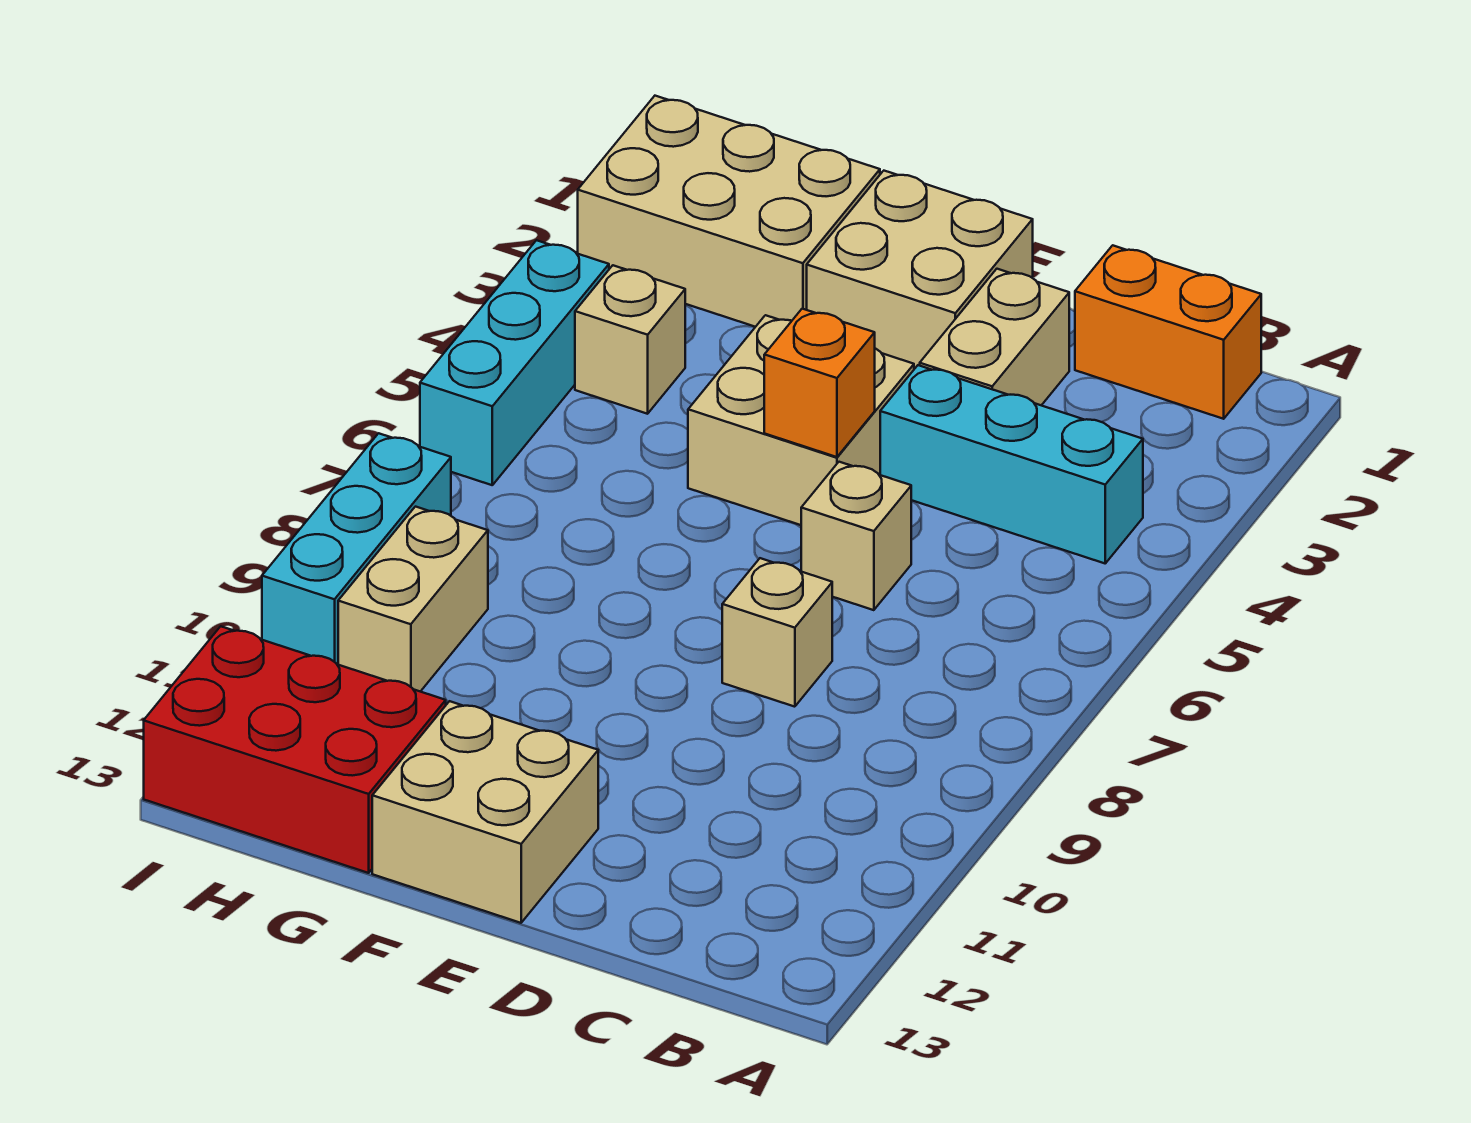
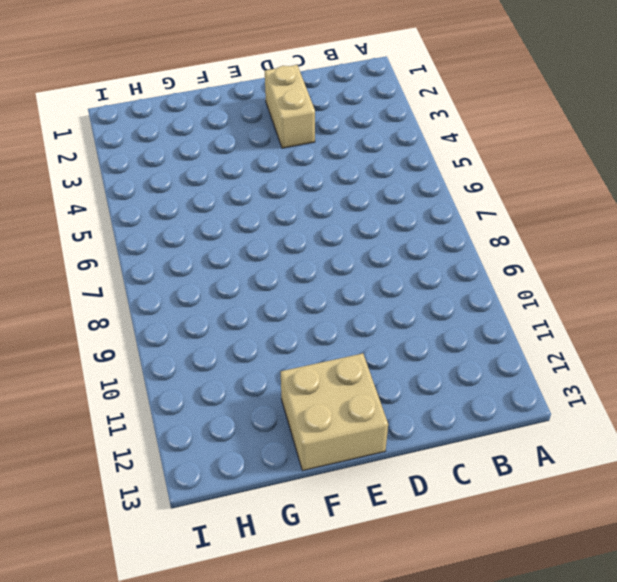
none -> orange 1x2 brick [1075,245,1261,419]
none -> cyan 1x3 brick [880,365,1143,563]
none -> tan 1x1 brick [801,462,911,610]

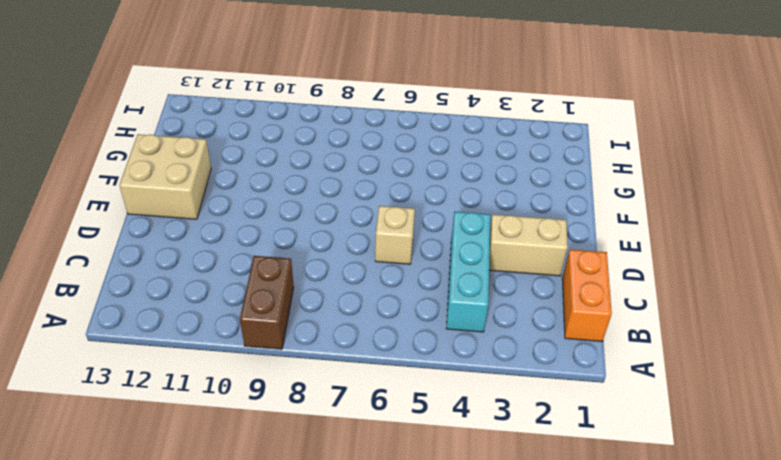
brown 1x2 brick [240,256,294,349] -> none
none -> tan 1x1 brick [722,558,832,707]
none -> tan 2x2 brick [807,171,1033,369]
none -> tan 2x2 brick [688,315,914,525]

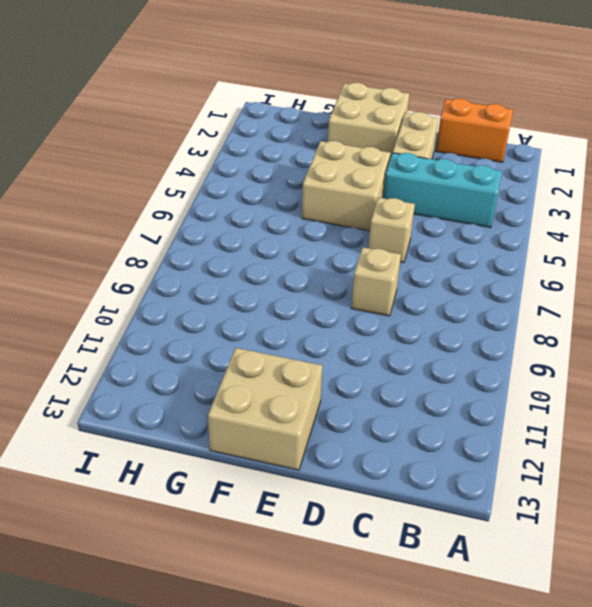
none -> tan 2x3 brick [578,96,880,327]
none -> red 2x3 brick [144,626,446,873]
none -> tan 1x1 brick [575,265,685,414]

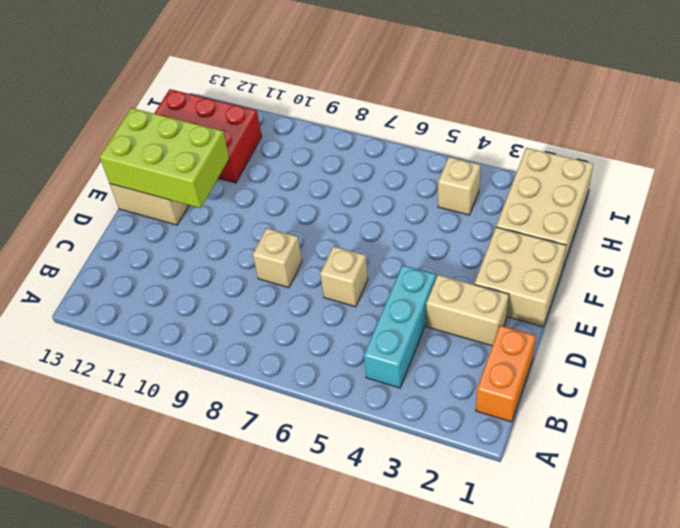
lime 2x3 brick [100,108,229,208] -> none
red 2x3 brick [154,89,262,183] -> red 2x3 brick turned to [144,626,446,873]
none -> tan 2x2 brick [688,315,914,525]
none -> tan 1x2 brick [338,507,488,692]
none -> cyan 1x3 brick [420,240,609,485]

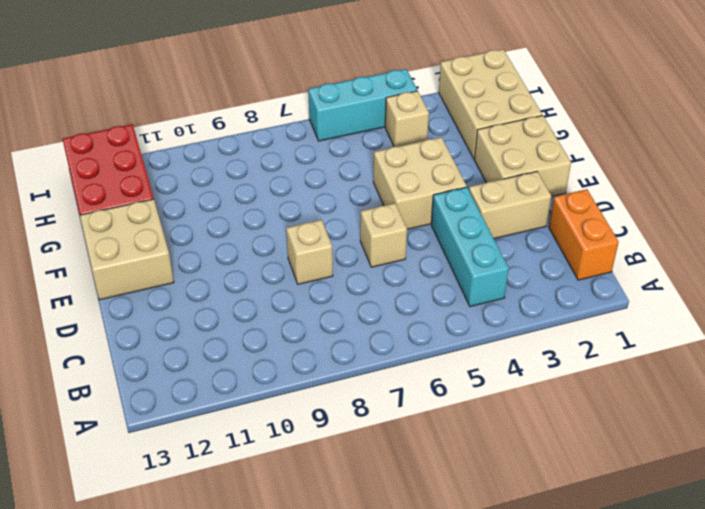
none -> tan 1x2 brick [338,507,488,692]
none -> cyan 1x3 brick [262,433,451,664]
none -> orange 1x1 brick [764,309,875,457]

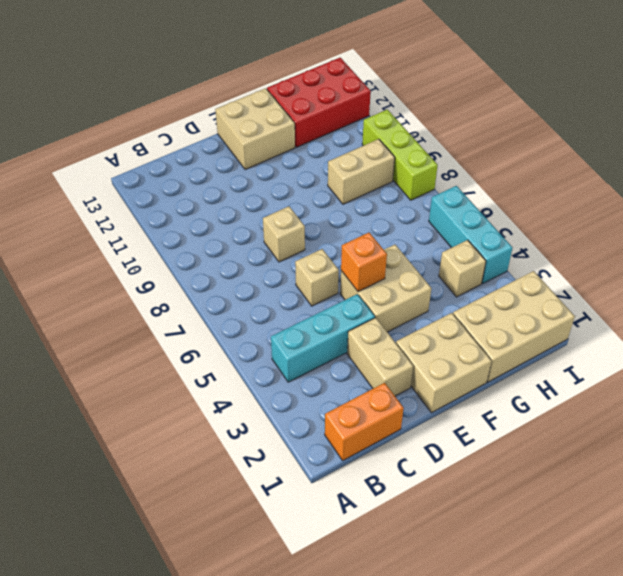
tan 1x2 brick [328,139,395,204] -> tan 1x2 brick turned to [338,507,488,692]
lime 1x3 brick [362,110,438,200] -> cyan 1x3 brick [262,433,451,664]

